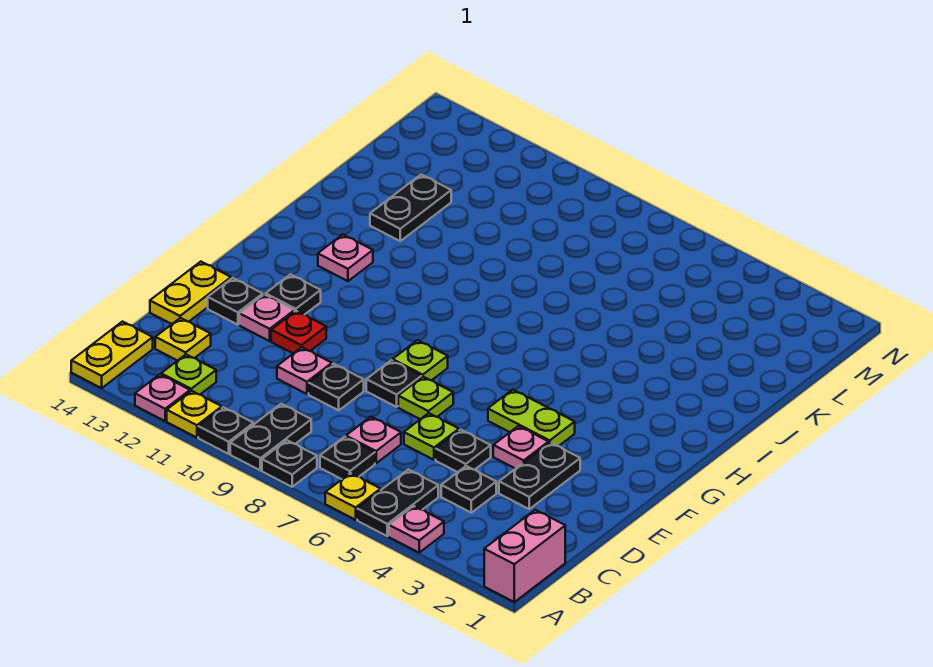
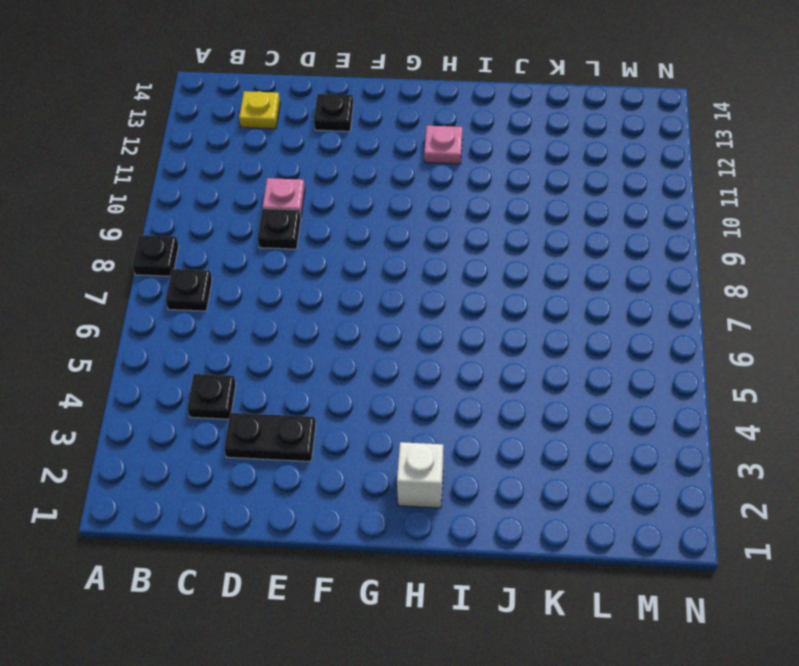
white 1x1 brick [397,442,443,508] -> none
none -> pink 1x2 brick [484,510,565,602]
none -> pink 1x1 plate [389,506,444,553]
none -> black 1x2 plate [357,470,438,536]
none -> yellow 1x1 plate [325,473,381,520]

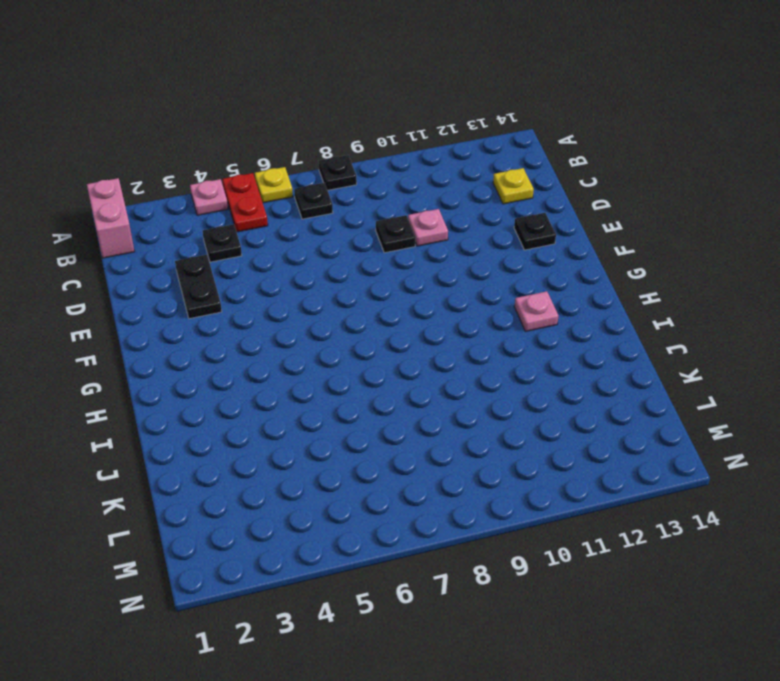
red 1x2 plate [222,173,268,232] -> black 1x2 plate [357,470,438,536]
none -> black 1x2 plate [230,404,311,470]
none -> black 1x1 plate [198,407,254,454]
none -> yellow 1x1 plate [167,391,222,438]
none -> pink 1x1 plate [135,374,190,421]

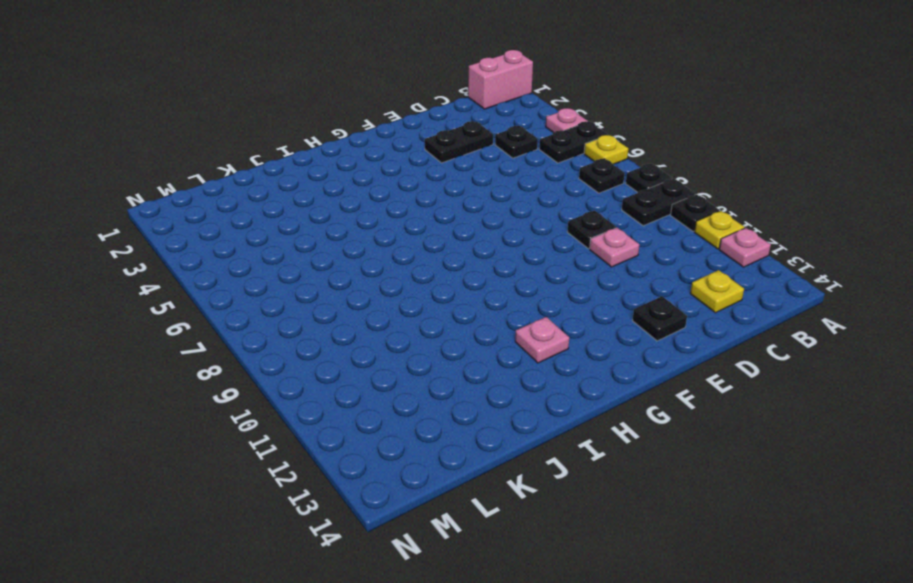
none -> yellow 1x2 plate [71,322,153,388]
none -> lime 1x1 plate [161,355,216,395]
none -> pink 1x1 plate [346,417,401,463]
none -> black 1x1 plate [436,430,491,472]

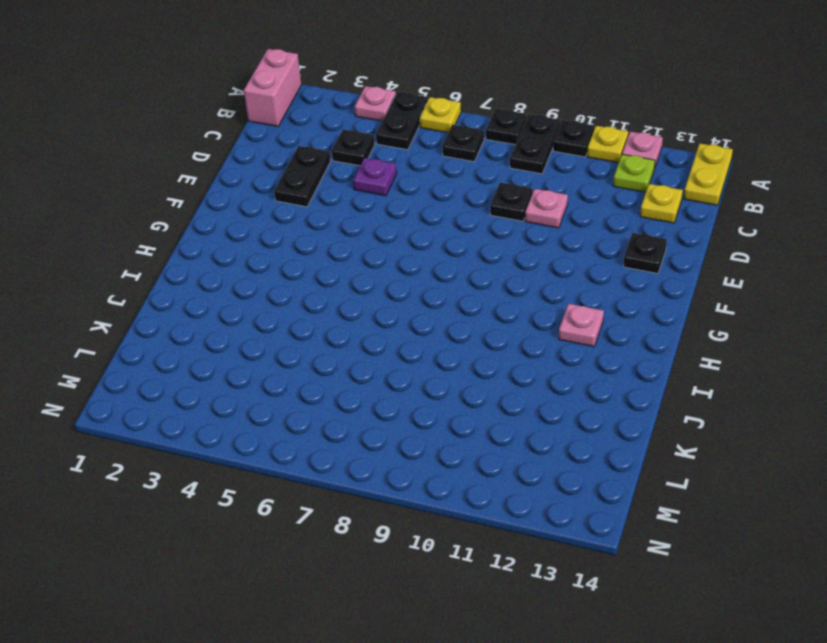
purple 1x1 plate [353,158,397,196] -> black 1x1 plate [436,430,491,472]
none -> pink 1x1 plate [346,417,401,463]
none -> lime 1x1 plate [404,413,459,460]
none -> yellow 1x2 plate [150,262,231,324]
none -> pink 1x1 plate [493,426,549,469]

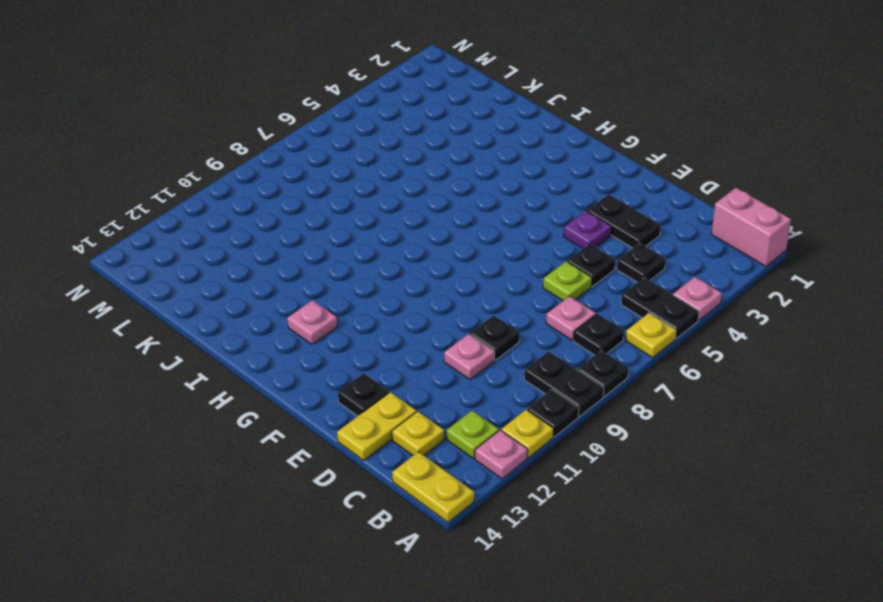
yellow 1x2 plate [337,392,416,460] -> yellow 1x2 plate turned to [150,262,231,324]
purple 1x1 plate [564,211,611,248] -> pink 1x1 plate [493,426,549,469]
none -> lime 1x1 plate [398,377,453,419]
none -> black 1x1 plate [366,360,422,407]
none -> red 1x1 plate [271,311,326,353]
none -> pink 1x1 plate [239,294,295,341]

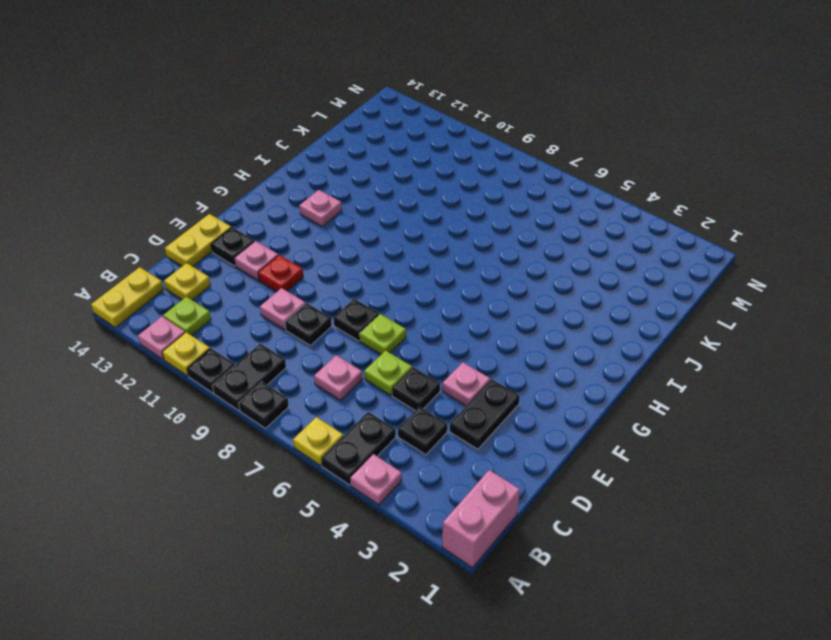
none -> black 1x1 plate [320,437,375,479]
none -> lime 1x2 plate [488,390,575,446]
none -> lime 1x1 plate [393,340,448,380]
none -> black 1x1 plate [266,274,321,315]

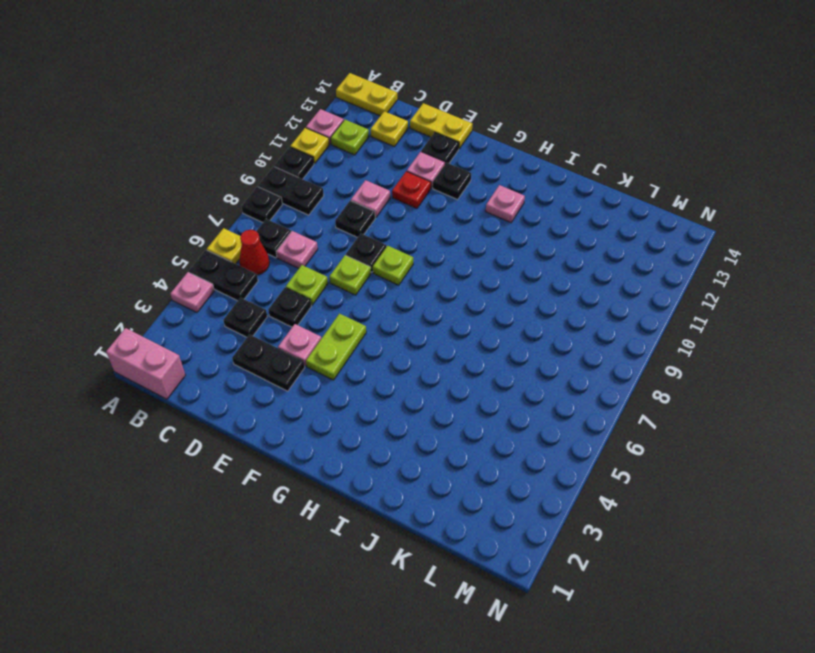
red 1x1 cone [239,230,269,275] -> none
none -> black 1x2 plate [370,175,451,241]

